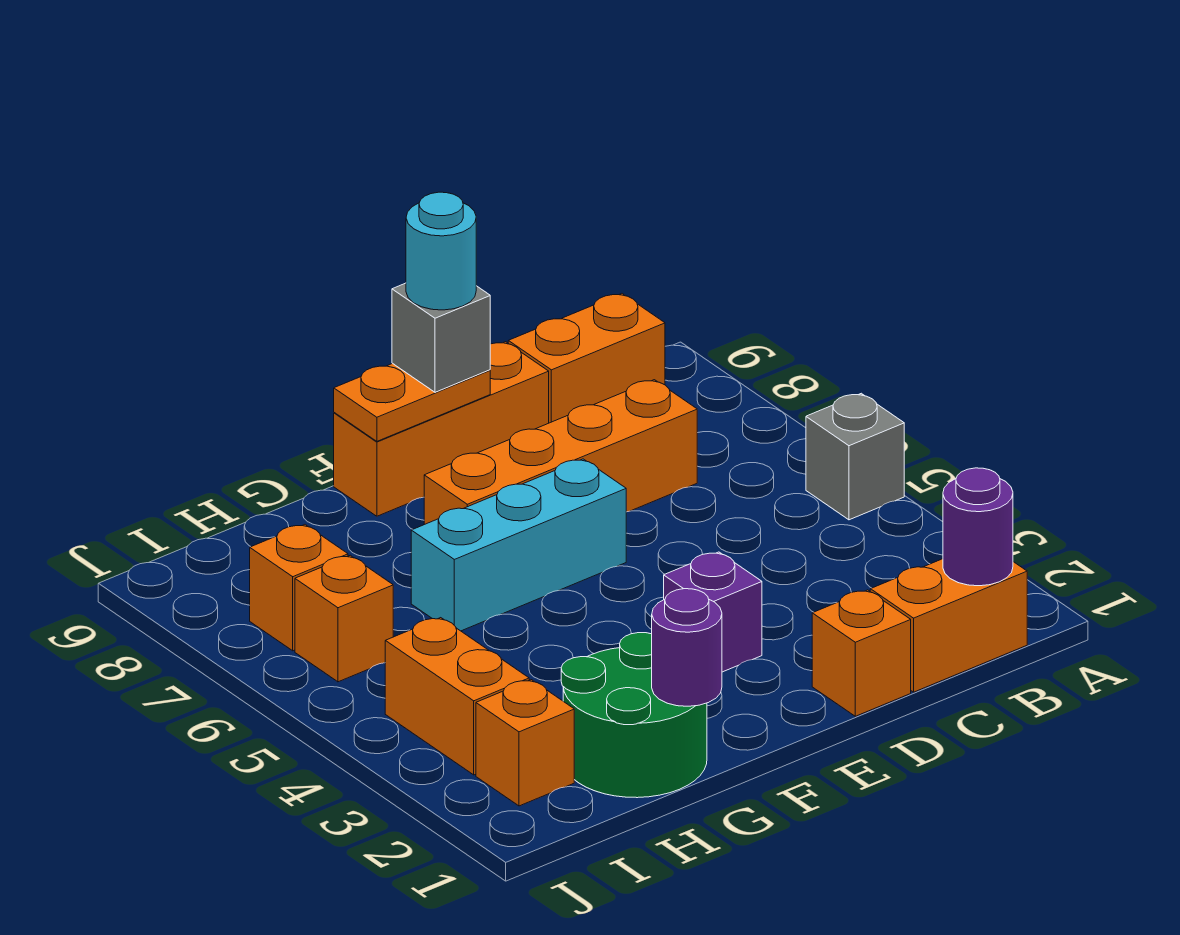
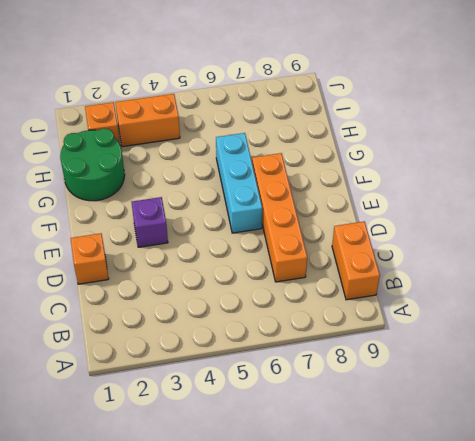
none -> grey 1x1 brick [806,393,904,520]
none -> orange 1x2 brick [870,559,1027,692]
none -> orange 1x3 brick [334,342,549,516]

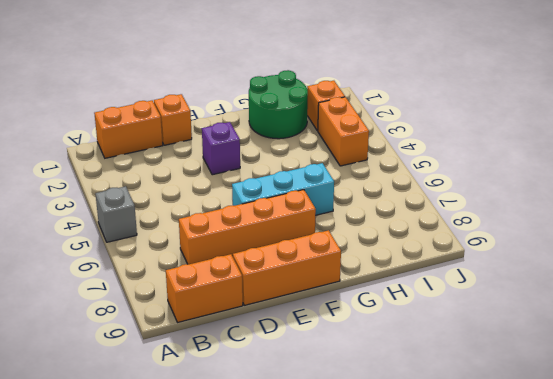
none -> orange 1x1 brick [295,555,393,682]
none -> orange 1x1 brick [250,525,348,651]
none -> purple 1x1 round brick [943,468,1013,586]

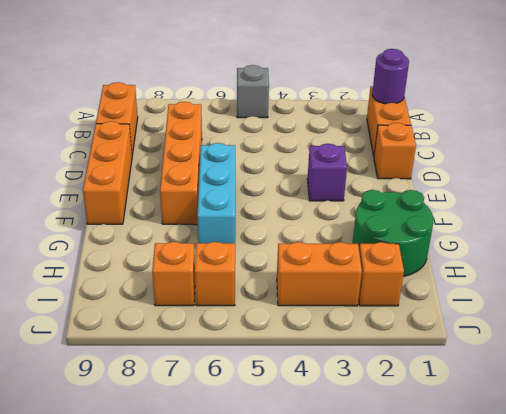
none -> orange 1x2 plate [334,364,490,441]
none -> purple 1x1 round brick [652,589,722,706]
none -> grey 1x1 brick [392,283,490,392]

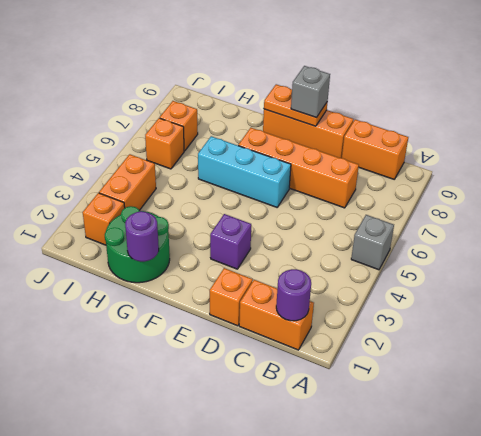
none -> cyan 1x1 round brick [406,192,476,310]

